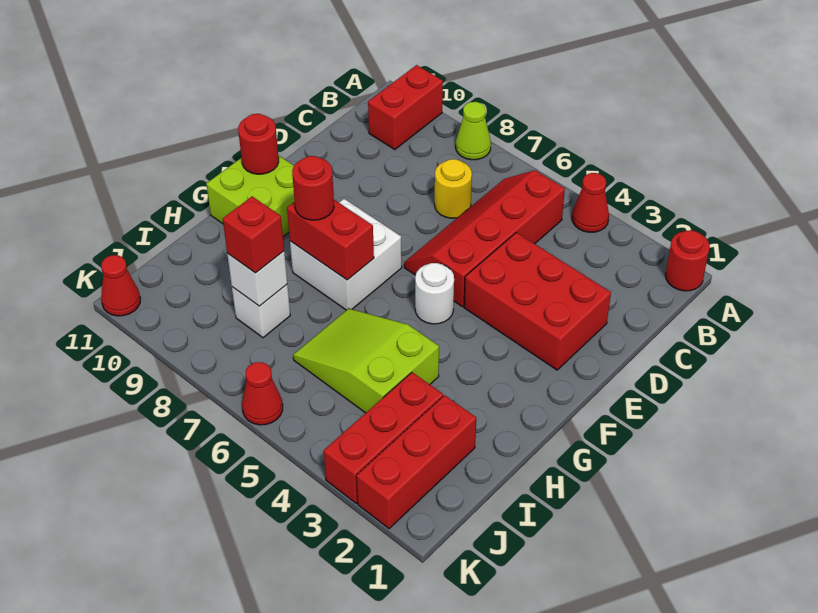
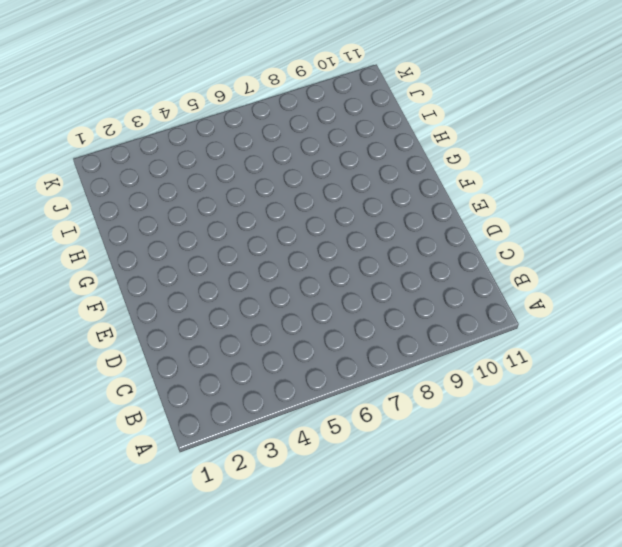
none -> red 1x1 round brick [665,230,710,291]
none -> red 1x1 cone [572,173,609,232]
none -> lime 1x1 cone [456,102,491,160]

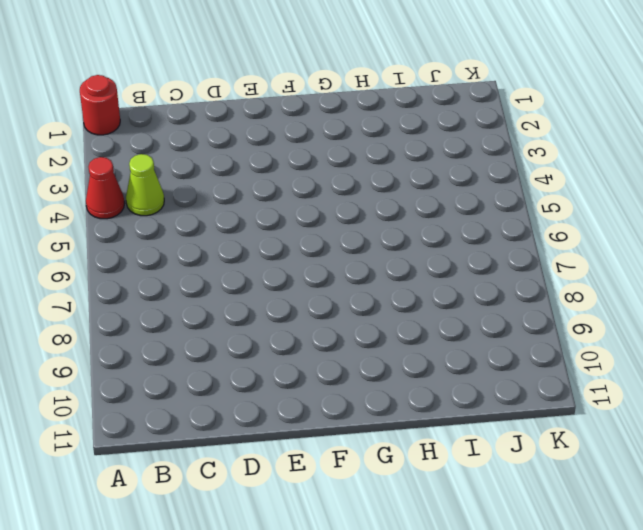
lime 1x1 cone [126,154,164,216] -> lime 1x1 cone moved to [456,102,491,160]
none -> red 1x2 brick [368,65,443,150]
none -> red 2x4 slope [404,170,565,307]
none -> yellow 1x1 round brick [435,159,472,218]

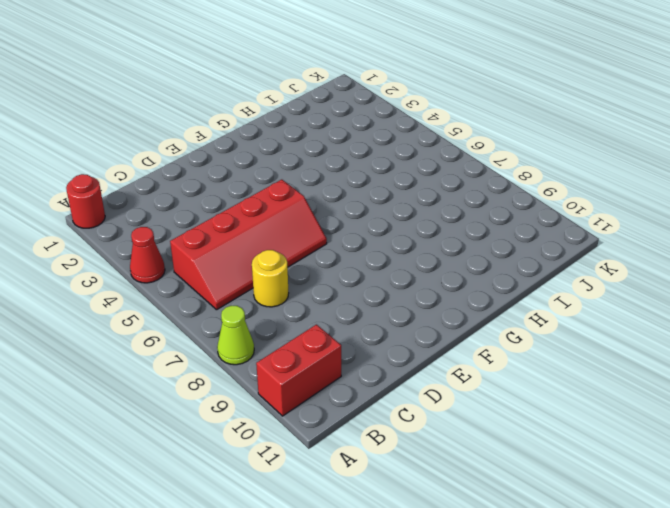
none -> red 2x3 brick [464,232,611,370]
none -> white 1x1 round brick [415,263,454,324]
none -> white 2x2 brick [290,199,402,310]

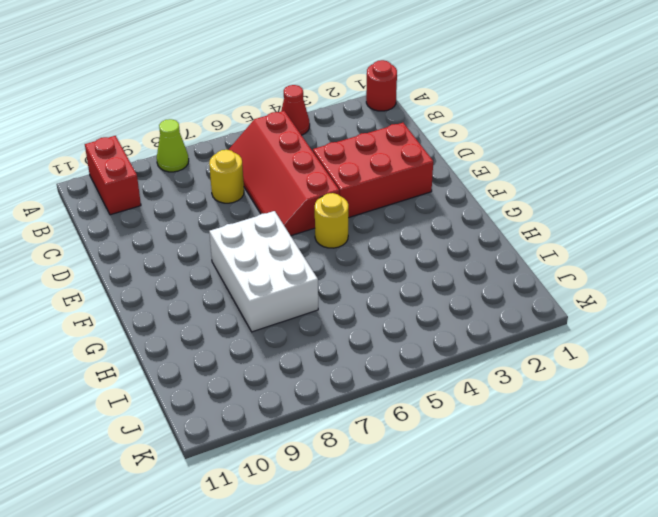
yellow 1x1 round brick [315,193,348,248] -> white 1x1 round brick [415,263,454,324]
white 2x3 brick [209,211,318,332] -> white 2x2 brick [290,199,402,310]
none -> lime 2x2 brick [206,155,295,237]
none -> lime 2x3 slope [293,309,439,413]
none -> red 1x3 brick [356,395,476,529]

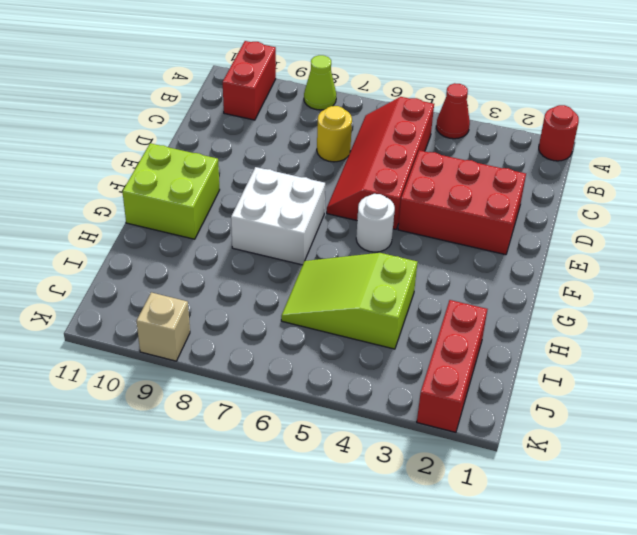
tan 1x1 brick [136,292,190,361] -> none
none -> red 1x3 brick [324,372,443,503]
none -> white 1x1 brick [232,284,290,338]
none -> red 1x1 cone [242,362,283,425]

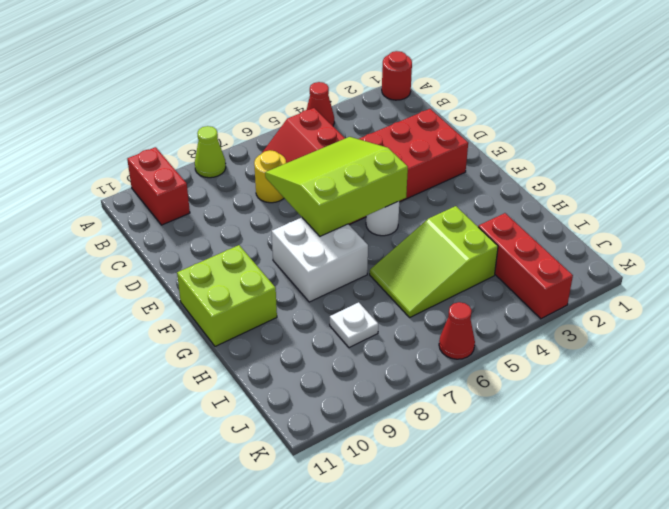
lime 3x3 slope [265,137,408,236] -> none
white 1x1 plate [330,302,378,348] -> white 1x1 brick [232,284,290,338]
none -> red 1x3 brick [356,395,476,529]
none -> red 1x1 cone [101,255,140,316]
none -> red 1x1 round brick [238,114,279,174]

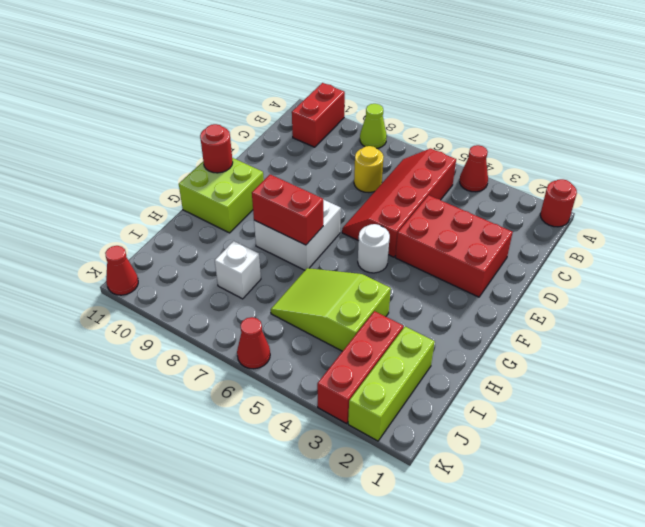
lime 1x3 brick [348,327,435,441] -> red 1x3 brick [356,395,476,529]
none -> white 1x1 brick [227,251,287,306]
none -> red 1x1 round brick [292,156,334,220]
none -> red 1x1 brick [223,196,284,273]

